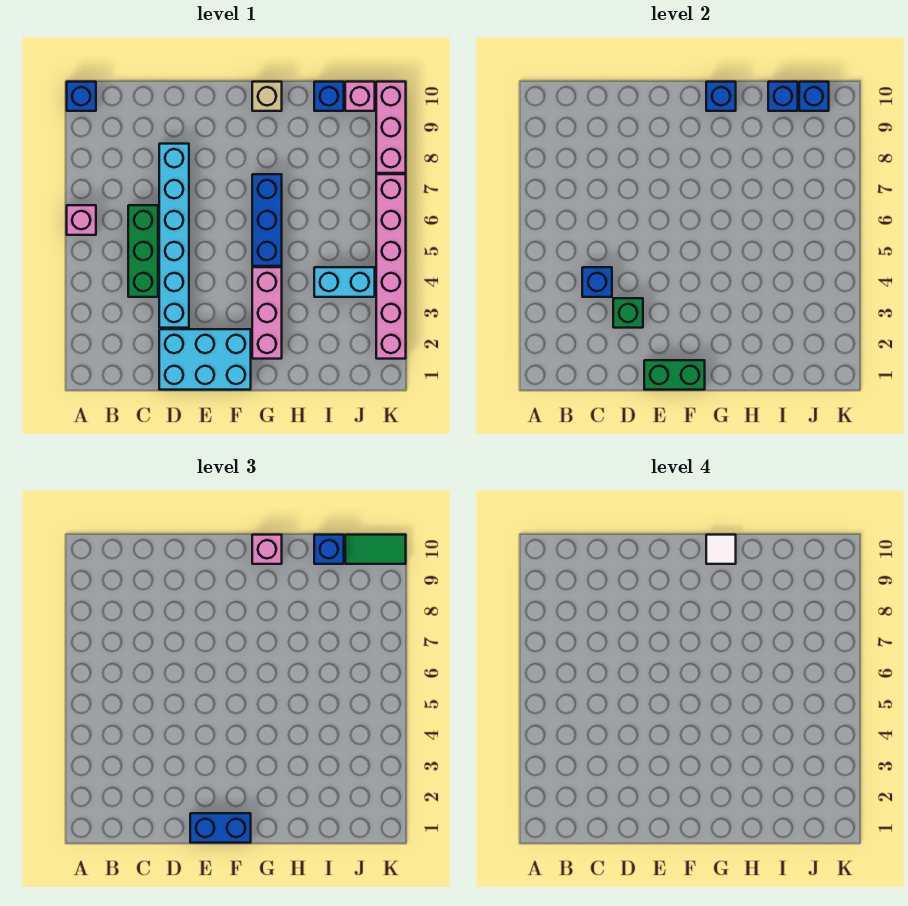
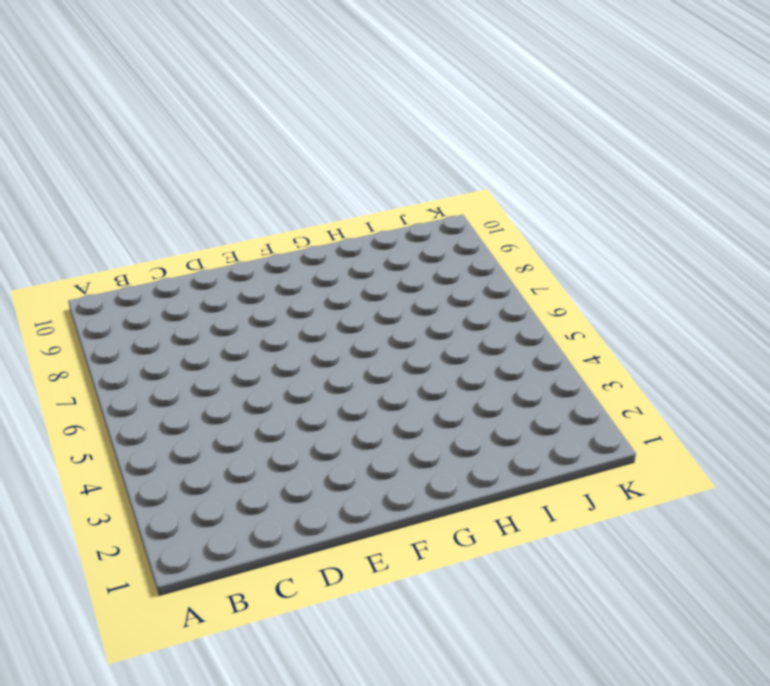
none -> pink 1x1 brick [67,205,96,235]
none -> blue 1x1 brick [67,82,96,111]
none -> green 1x3 brick [128,205,158,297]

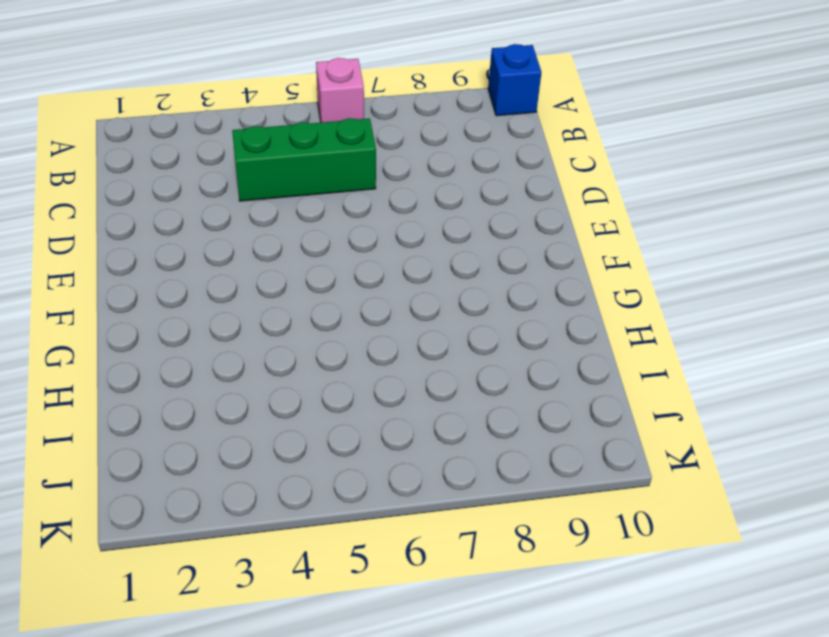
none -> cyan 2x3 brick [159,329,251,390]
none -> cyan 1x6 brick [159,144,189,328]
none -> pink 1x3 brick [252,267,282,359]

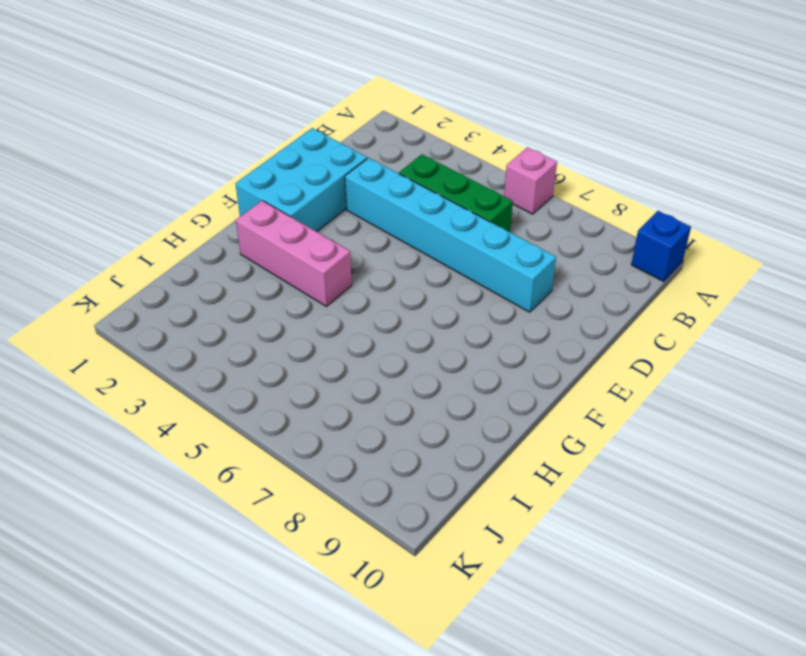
none -> blue 1x3 brick [252,174,282,266]
none -> tan 1x1 brick [252,82,282,111]
none -> cyan 1x2 brick [314,267,375,297]

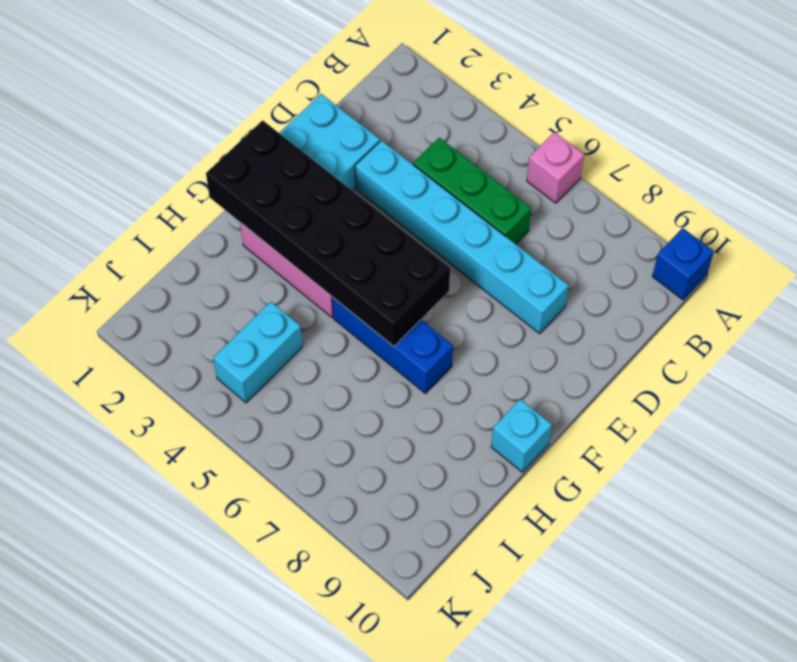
black 2x6 brick [206,120,450,346] -> green 1x2 brick [644,360,705,390]
cyan 1x1 brick [491,399,552,472] -> tan 1x1 brick [252,82,282,111]
none -> blue 1x1 brick [314,82,344,111]
none -> pink 1x1 brick [345,82,375,111]
none -> pink 1x6 brick [376,174,406,359]

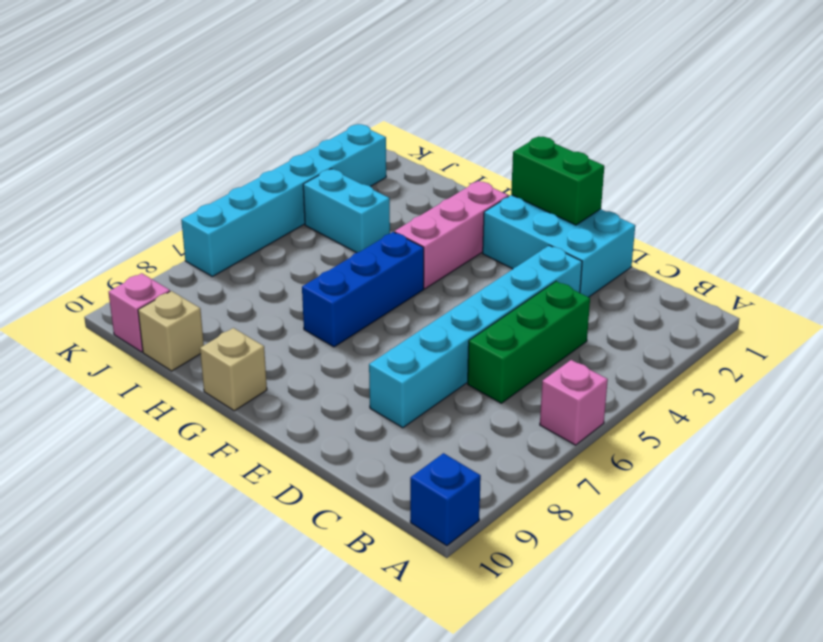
tan 1x1 brick [138,291,204,371] -> blue 1x1 brick [314,82,344,111]
cyan 1x6 brick [181,124,386,277] -> pink 1x6 brick [376,174,406,359]
none -> pink 1x3 brick [376,82,406,173]
none -> blue 1x1 brick [582,267,612,297]
none -> green 1x1 brick [613,298,643,328]

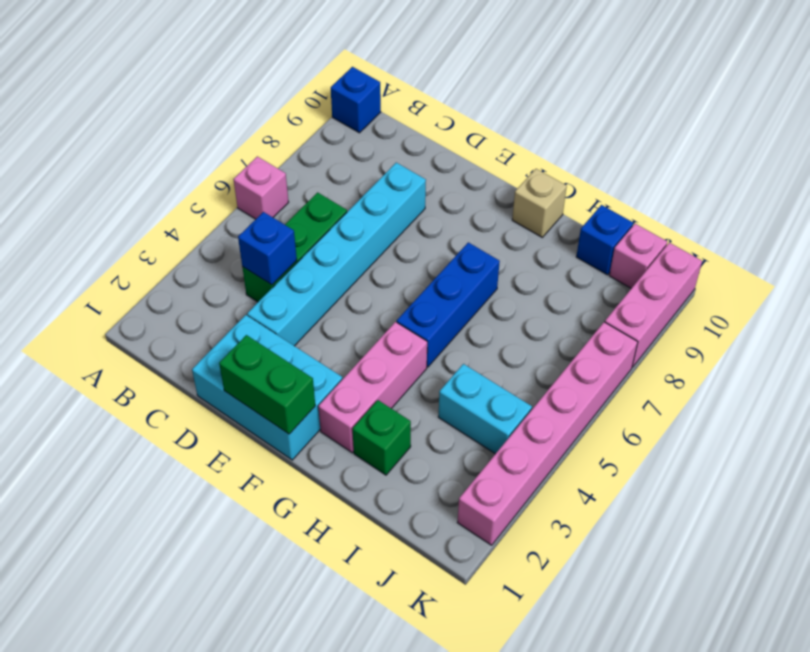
green 1x1 brick [353,400,411,475] -> green 1x1 brick moved to [613,298,643,328]
none -> blue 1x1 brick [706,82,736,111]
none -> blue 1x1 brick [768,82,798,111]
none -> blue 1x1 brick [799,82,829,111]

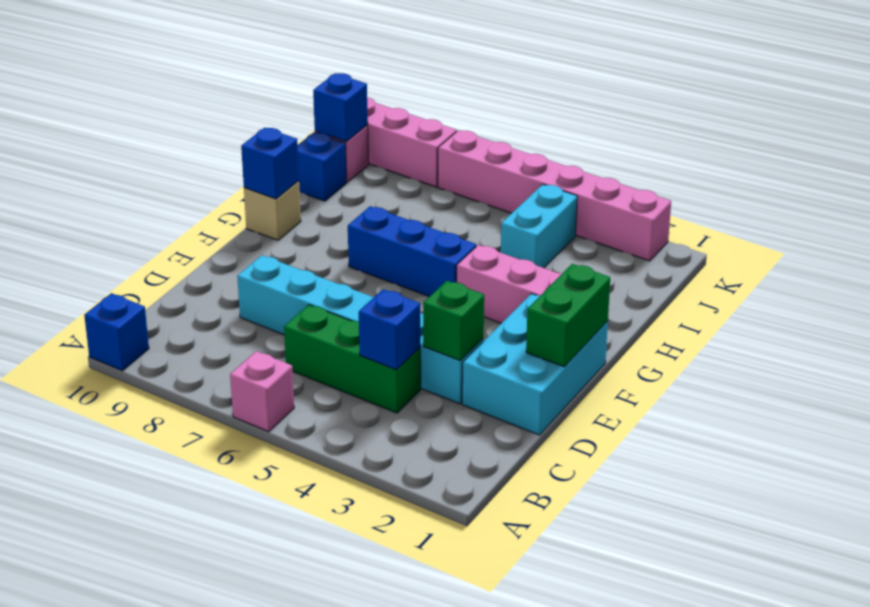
none -> blue 1x1 brick [768,82,798,111]
none -> blue 1x2 brick [190,813,251,843]
none -> pink 1x1 brick [252,535,282,564]

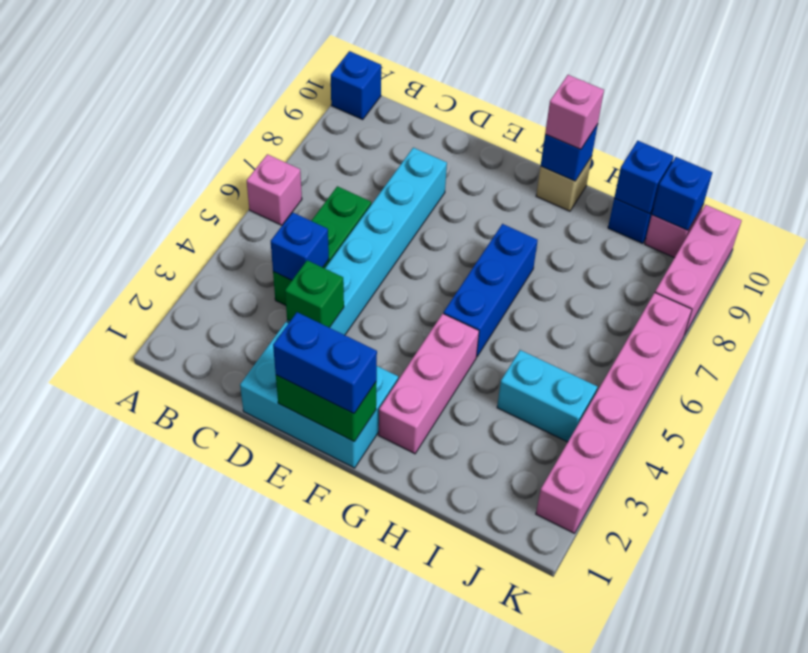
none -> blue 1x1 brick [314,535,344,564]
none -> green 1x2 tile [345,535,406,564]
none -> white 1x1 tile [706,535,736,564]

